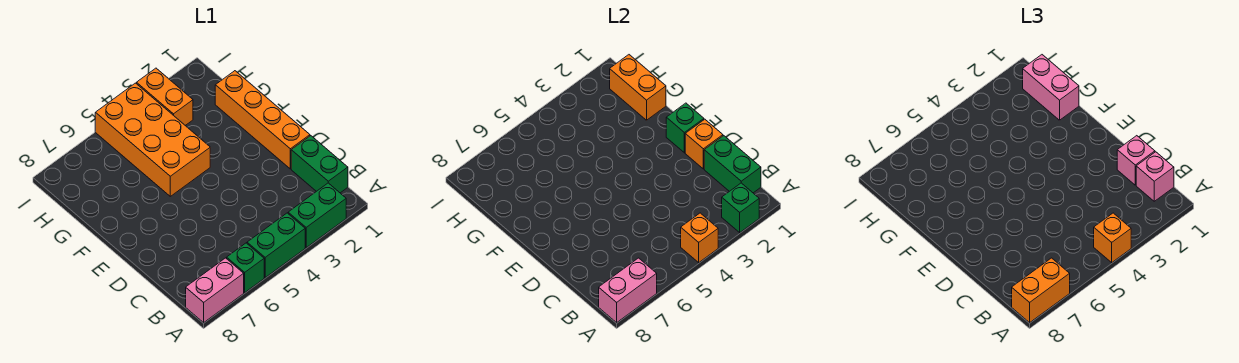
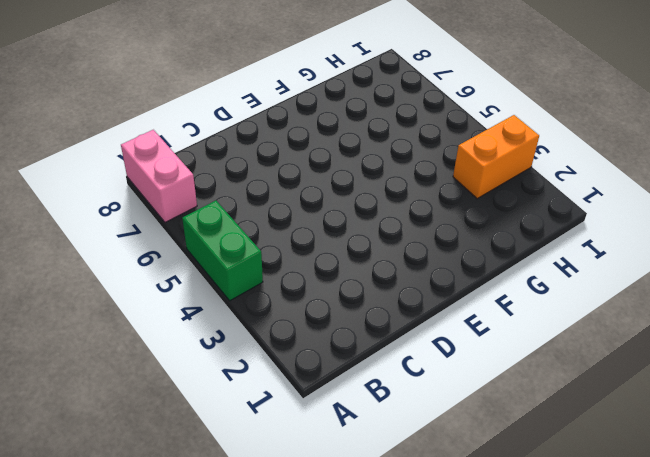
none -> green 1x2 brick [288,183,346,248]
none -> green 1x1 brick [227,243,264,292]
none -> green 1x2 brick [291,136,348,193]

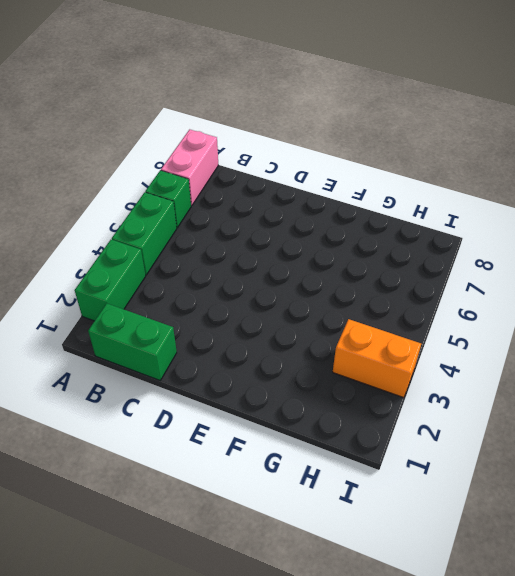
none -> orange 1x4 brick [215,71,310,169]
none -> orange 2x4 brick [95,83,210,196]
none -> green 1x1 brick [722,183,759,233]

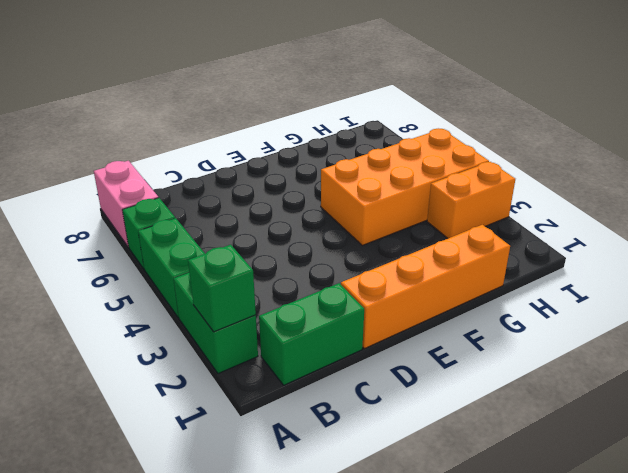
none -> orange 1x1 brick [681,213,718,262]
none -> pink 1x2 brick [599,258,657,323]
none -> green 1x2 brick [704,136,761,193]

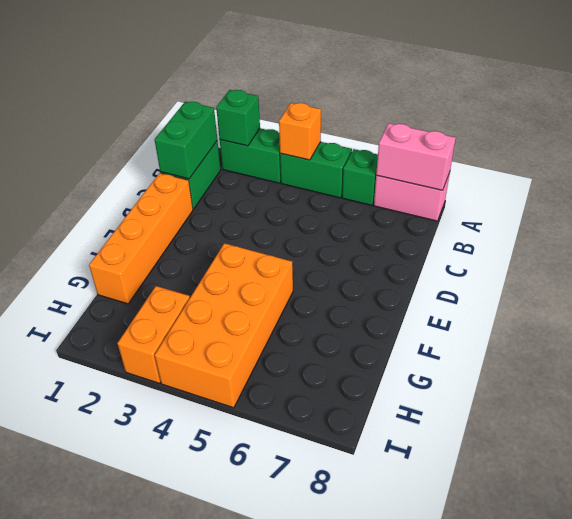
none -> orange 1x1 brick [685,119,723,169]
none -> green 1x1 brick [666,103,704,153]
none -> orange 1x2 brick [610,55,666,120]

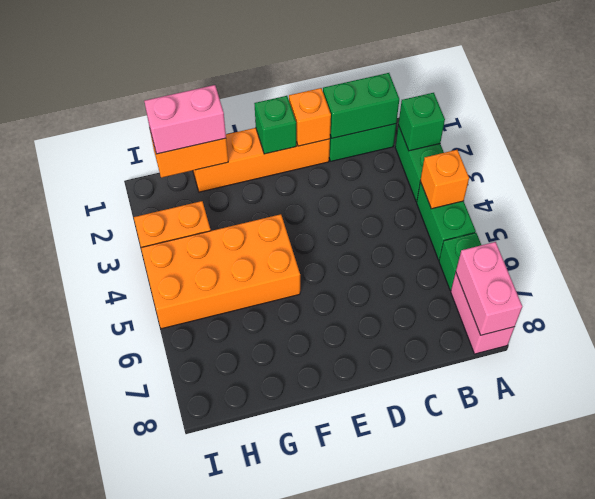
none -> orange 1x1 brick [1094,213,1131,262]
none -> orange 1x2 brick [1012,258,1070,323]
none -> pink 1x1 brick [1136,152,1174,201]

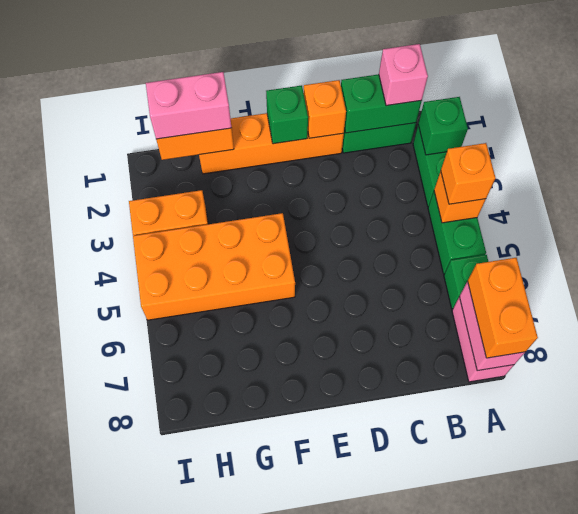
none -> pink 1x1 brick [1117,136,1155,185]

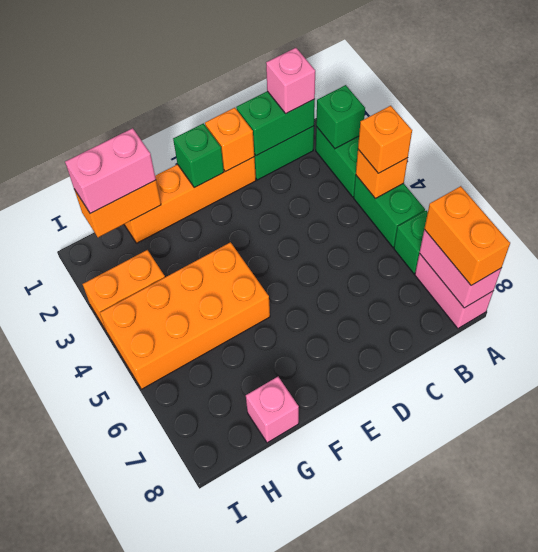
pink 1x1 brick [246,377,299,443] -> pink 1x1 brick moved to [1117,136,1155,185]

